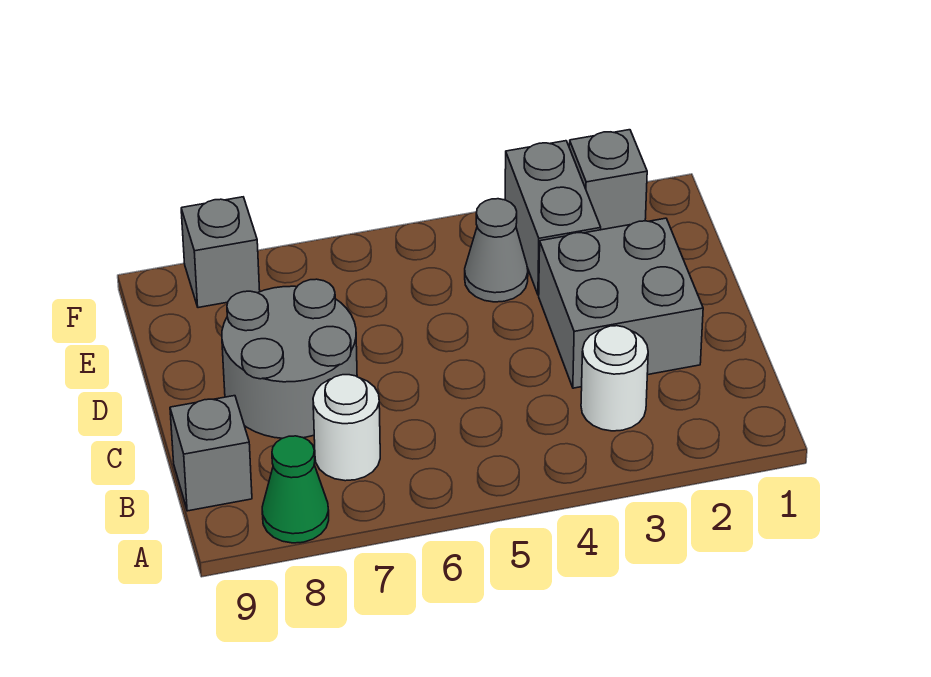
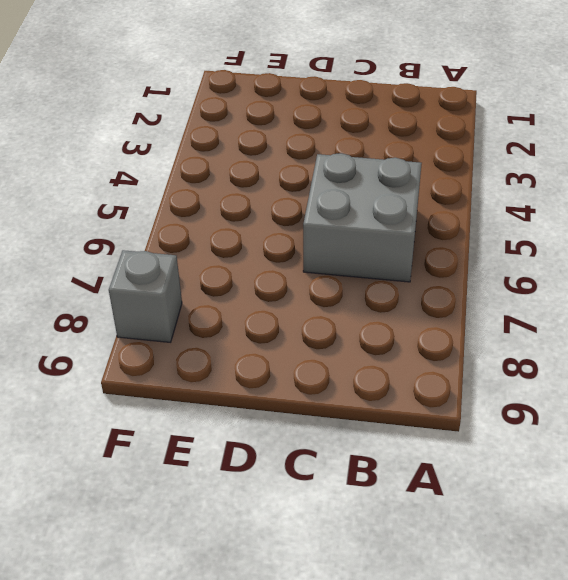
grey 2x2 brick [303,153,422,282] -> grey 2x2 brick moved to [539,218,703,388]
none -> green 1x1 cone [262,436,329,543]
none -> white 1x1 round brick [581,326,648,431]

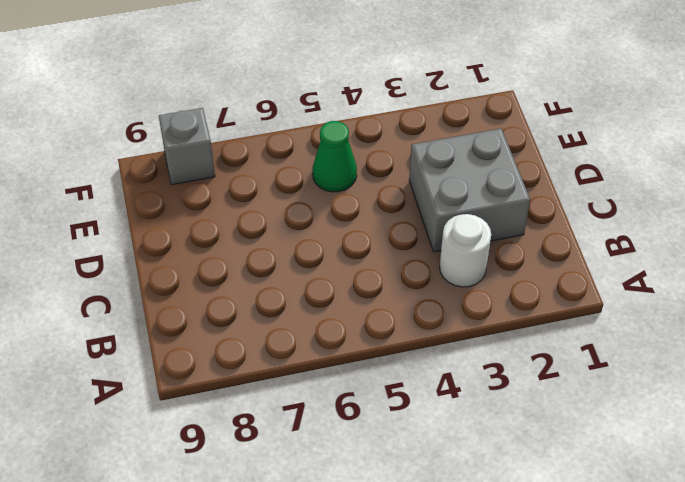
green 1x1 cone [313,121,357,192] -> green 1x1 cone moved to [262,436,329,543]
none -> white 1x1 round brick [313,375,380,481]
none -> grey 1x1 brick [170,396,252,511]

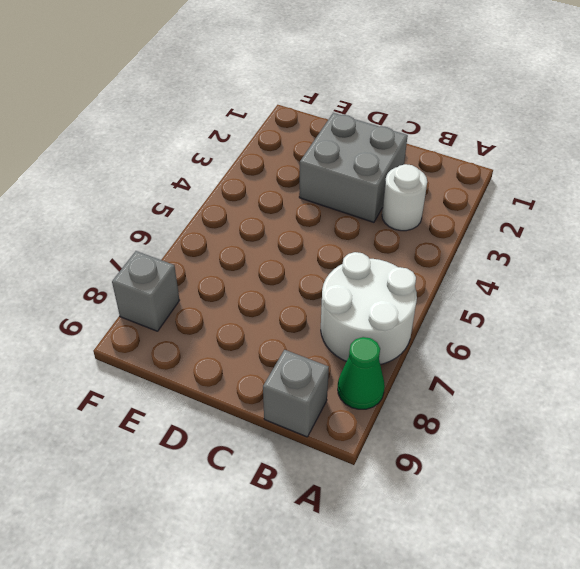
white 2x2 round brick [321,252,417,364] -> white 1x1 round brick [313,375,380,481]
none -> grey 2x2 round brick [222,279,357,438]
none -> grey 1x2 brick [505,141,601,295]

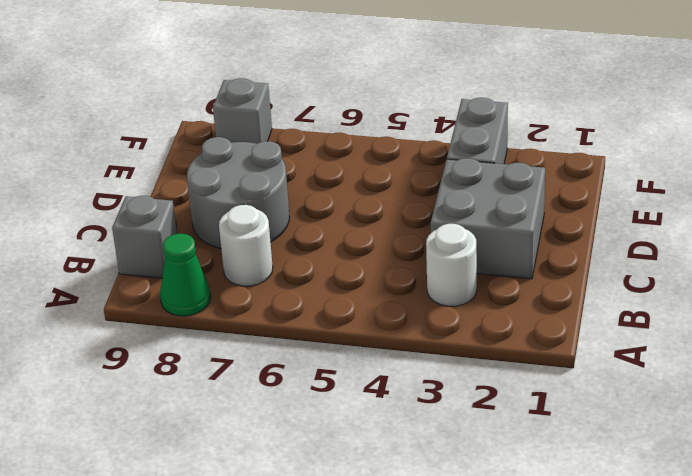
none -> grey 1x1 cone [465,199,528,302]
none -> grey 1x1 brick [569,130,647,230]

